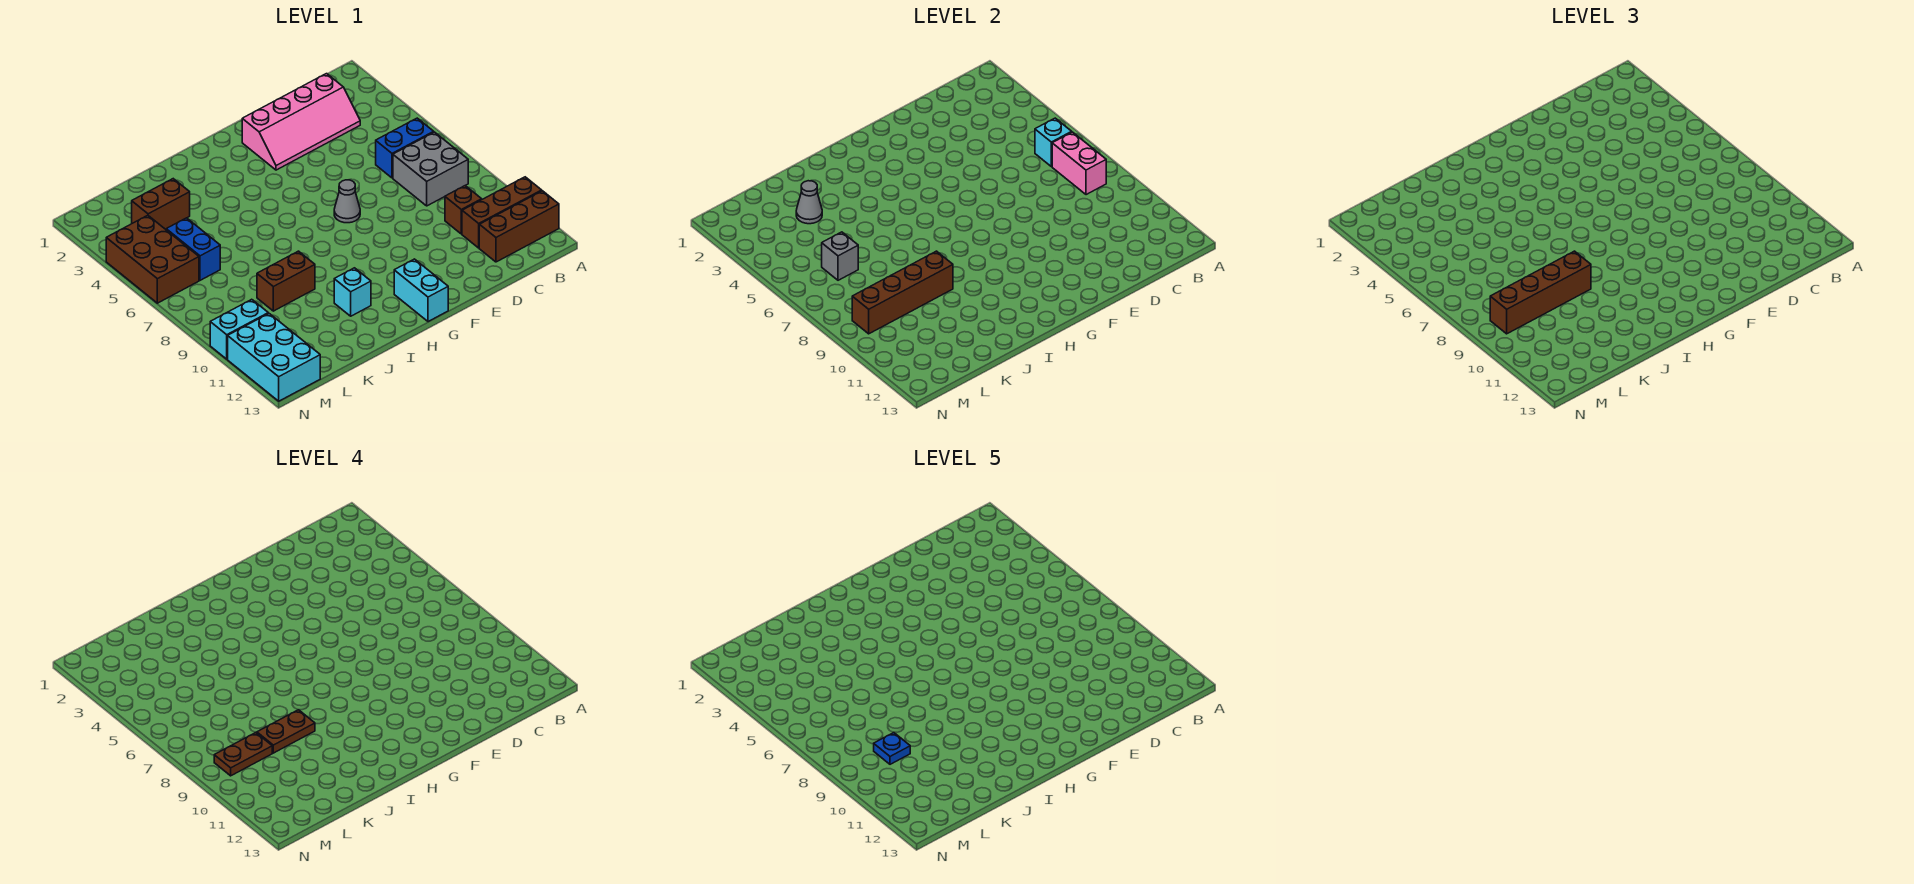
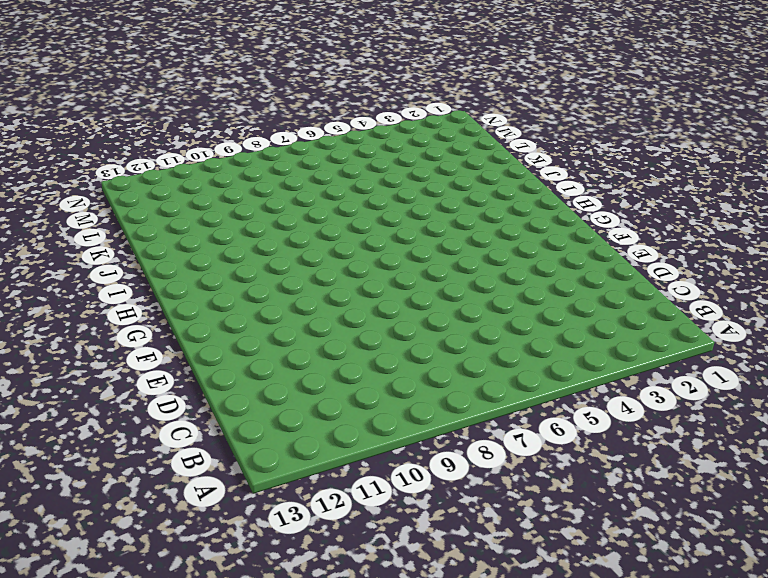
none -> brown 1x3 brick [462,177,542,248]
none -> brown 1x3 brick [479,191,559,262]
none -> blue 1x2 brick [376,118,434,178]

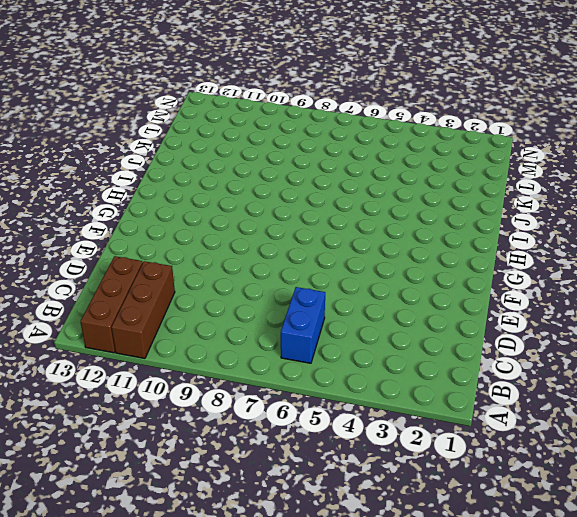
none -> grey 2x2 brick [393,132,468,206]
none -> pink 2x4 slope [242,74,360,170]
none -> brown 1x1 brick [445,186,482,234]

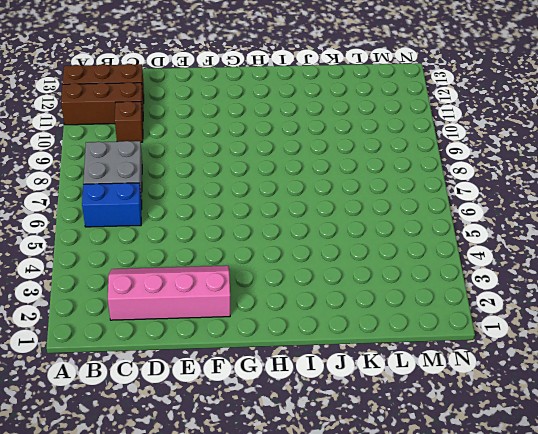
none -> grey 1x1 cone [334,180,360,223]
none -> cyan 1x2 brick [394,259,448,322]
none -> cyan 1x1 brick [334,268,371,316]

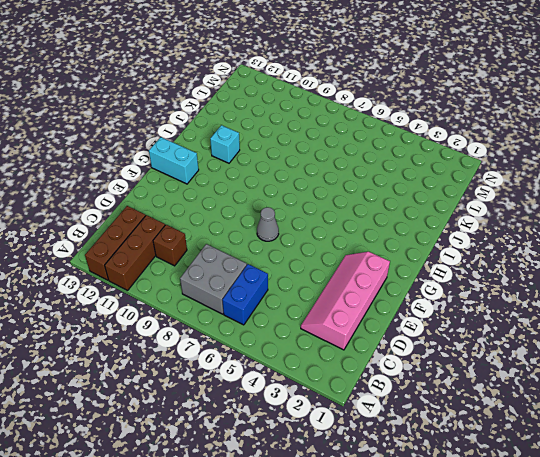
none -> brown 1x2 brick [257,251,315,311]
none -> brown 1x2 brick [132,179,190,229]
none -> blue 1x2 brick [166,218,220,280]

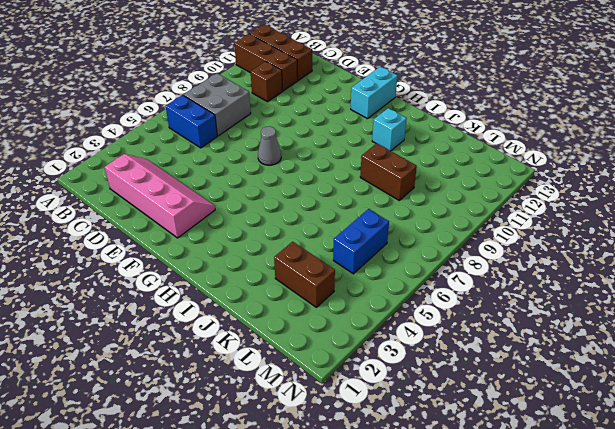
none -> brown 2x3 brick [106,215,199,303]
none -> cyan 1x2 brick [210,299,268,359]
none -> cyan 2x3 brick [228,313,320,401]

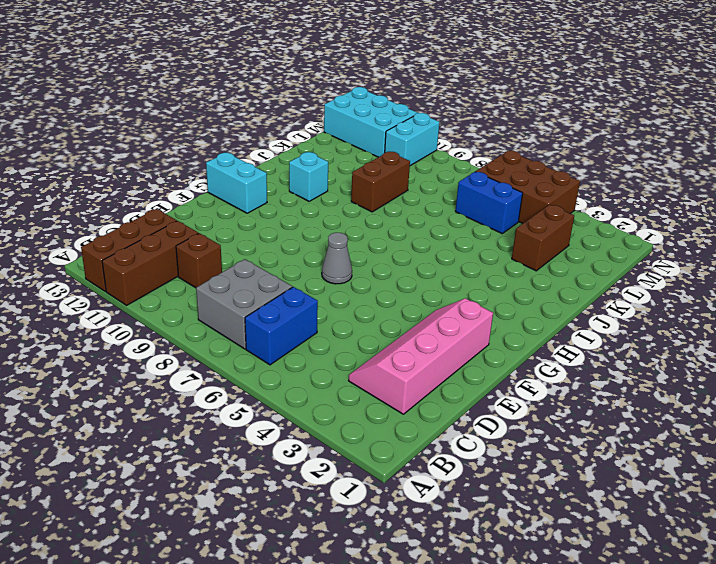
none -> cyan 1x1 brick [1035,118,1072,167]
none -> pink 1x2 brick [1052,132,1106,195]
none -> brown 1x4 brick [852,251,953,334]

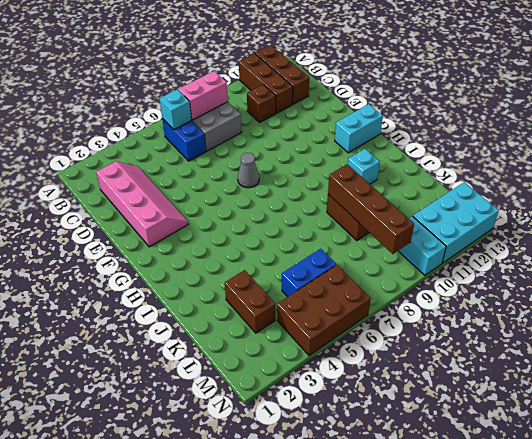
none -> grey 1x1 cone [796,181,822,224]
none -> grey 1x1 brick [822,232,858,280]
none -> brown 1x4 brick [1490,251,1591,334]

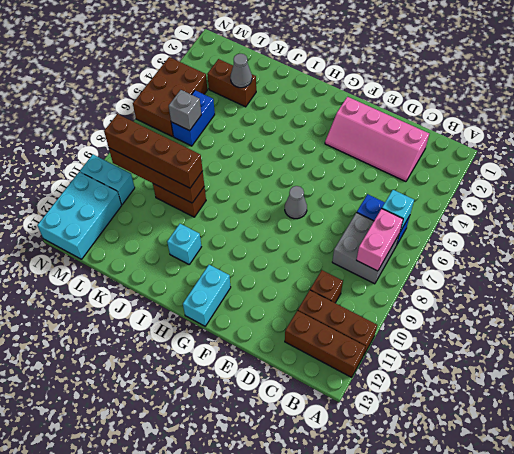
none -> brown 1x2 plate [257,710,315,753]
none -> brown 1x2 plate [214,732,272,776]
none -> blue 1x1 plate [874,732,910,764]

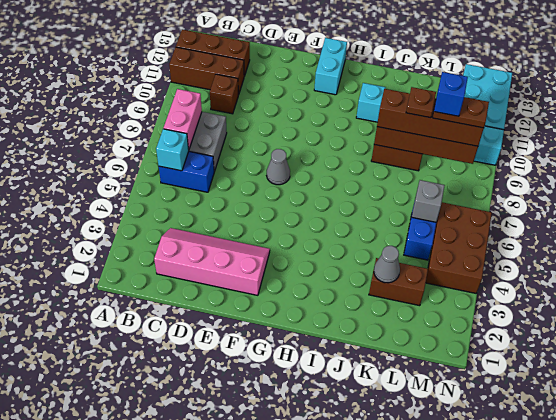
brown 1x1 plate [406,87,436,118] -> brown 1x2 plate [257,710,315,753]
blue 1x1 brick [434,72,468,116] -> blue 1x1 plate [874,732,910,764]

